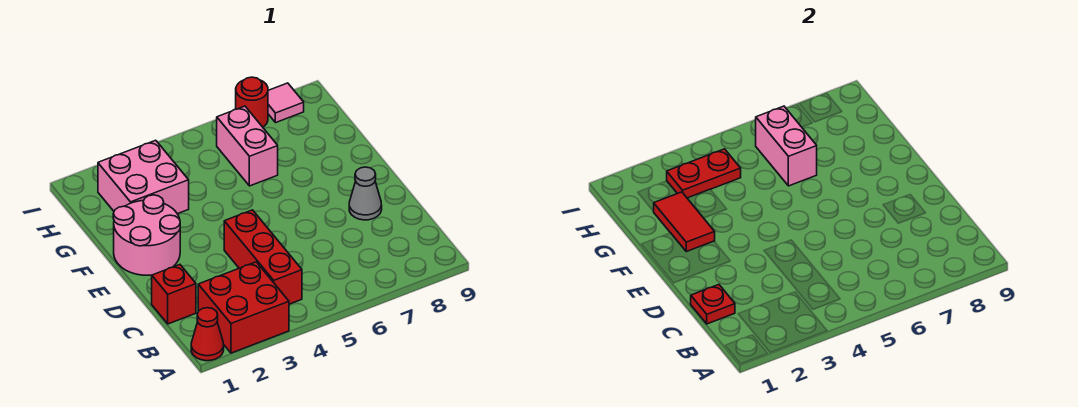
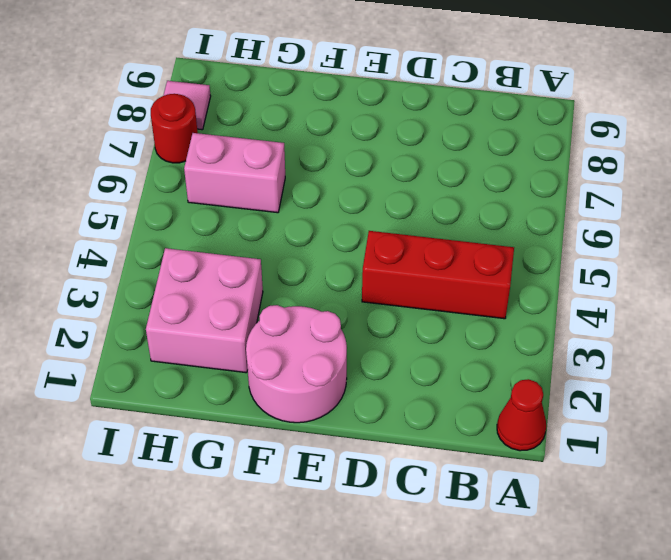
none -> red 2x2 brick [198,262,289,353]
none -> red 1x1 brick [152,265,196,324]
none -> grey 1x1 cone [349,167,382,220]

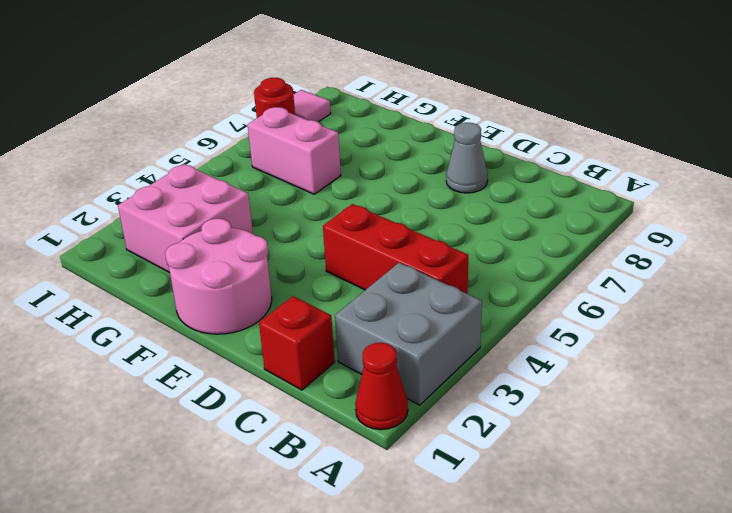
grey 2x2 brick [335,263,482,405] -> red 2x2 brick [198,262,289,353]
none -> red 1x1 plate [691,285,735,324]
none -> red 1x2 tile [654,192,715,252]
none -> pink 1x2 brick [756,106,817,186]

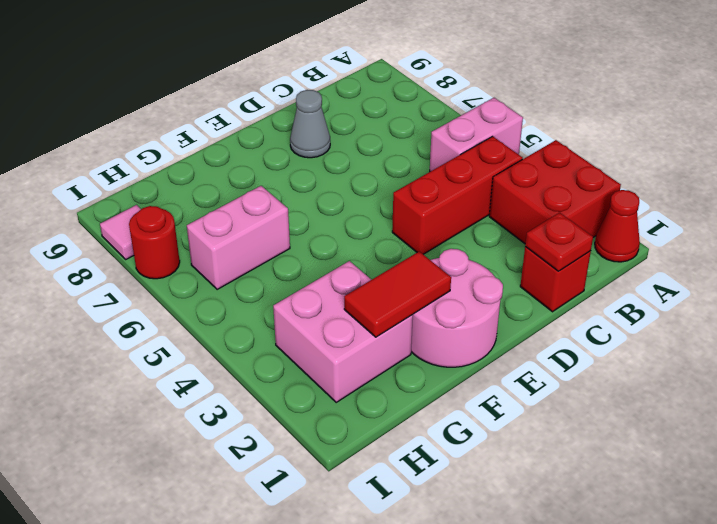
pink 1x2 brick [430,98,523,172] -> pink 1x2 brick moved to [756,106,817,186]
none -> red 1x2 plate [667,149,741,198]

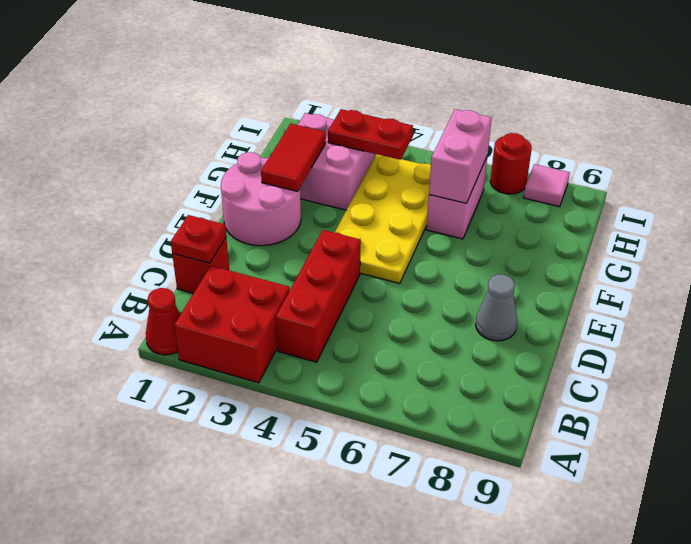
yellow 2x4 plate [334,154,431,283] -> none

